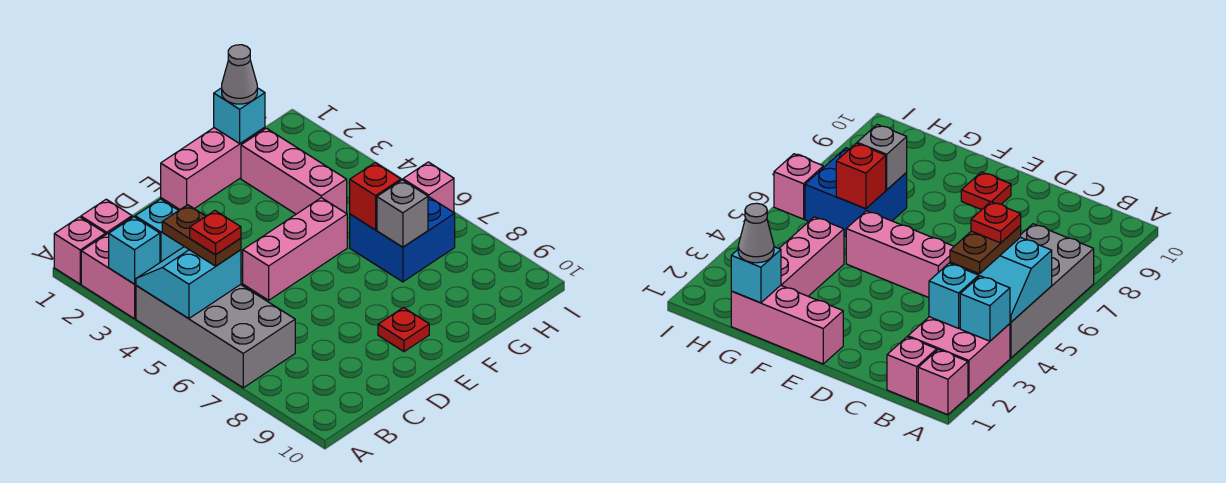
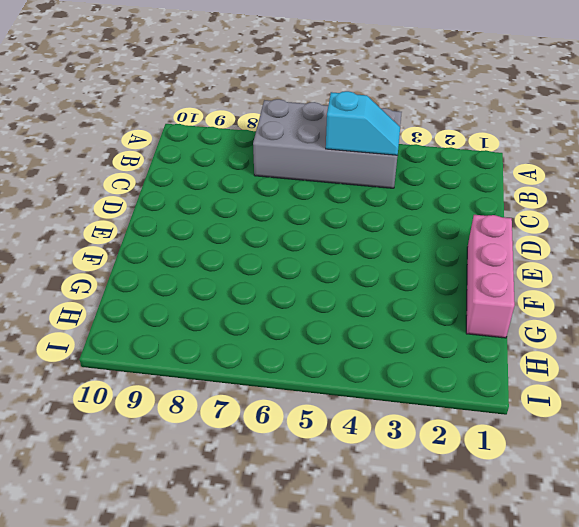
cyan 1x2 slope [326,91,400,155] -> cyan 2x2 slope [136,247,241,319]
none -> pink 1x1 brick [54,217,106,284]
none -> pink 2x2 brick [81,217,136,319]
none -> pink 1x1 brick [81,199,132,234]

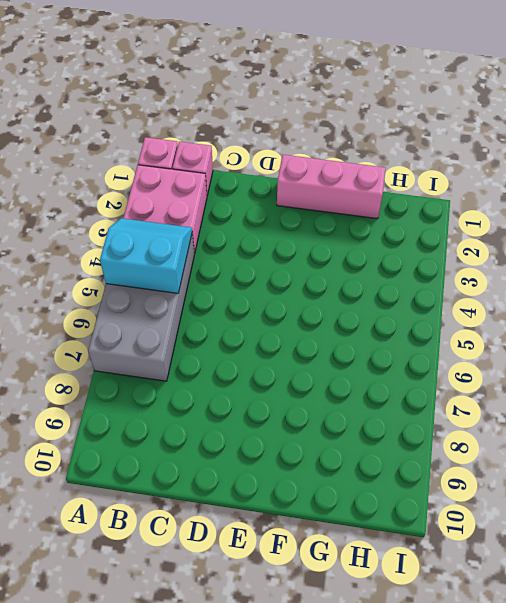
none -> pink 1x3 brick [243,198,347,300]
none -> red 1x1 plate [378,307,429,352]
none -> pink 1x3 brick [241,128,347,214]

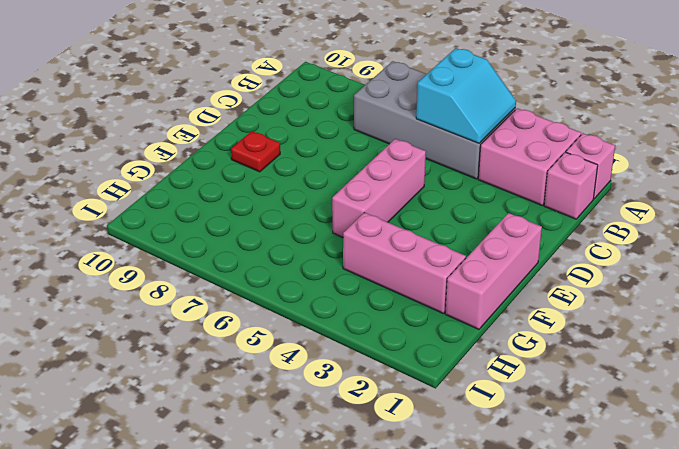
none -> blue 2x2 brick [350,196,455,282]
none -> pink 1x1 brick [403,162,454,212]
none -> cyan 1x1 brick [109,217,160,284]

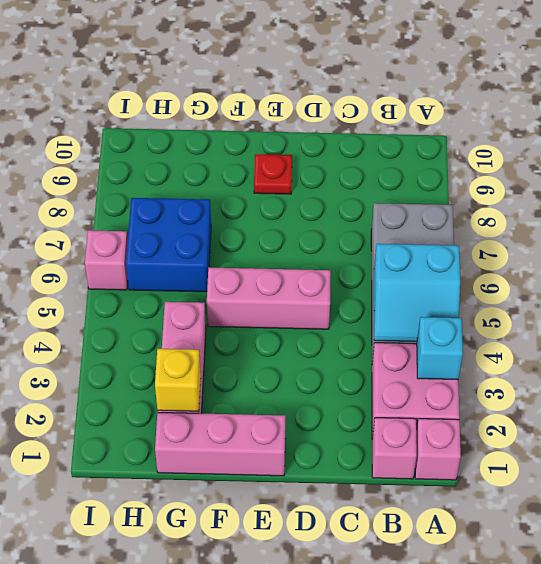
yellow 1x1 brick [155,349,201,411] -> none
none -> cyan 1x1 brick [135,199,184,262]
none -> cyan 1x1 brick [214,88,265,143]
none -> red 1x1 brick [350,163,401,230]

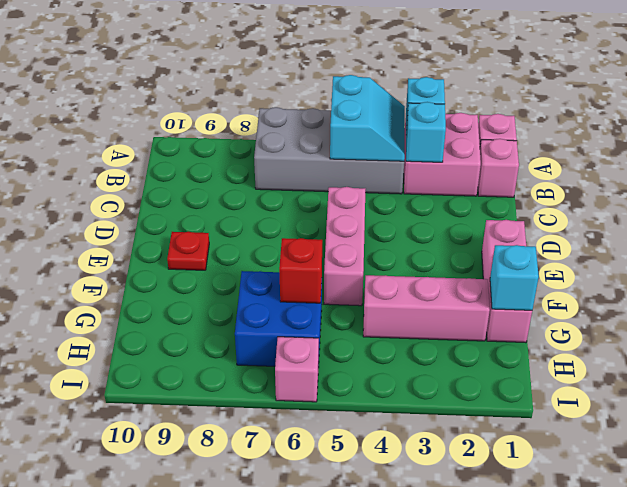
none -> grey 1x1 brick [377,180,428,247]
none -> brown 1x2 plate [162,205,241,266]
none -> grey 1x1 cone [222,45,257,104]

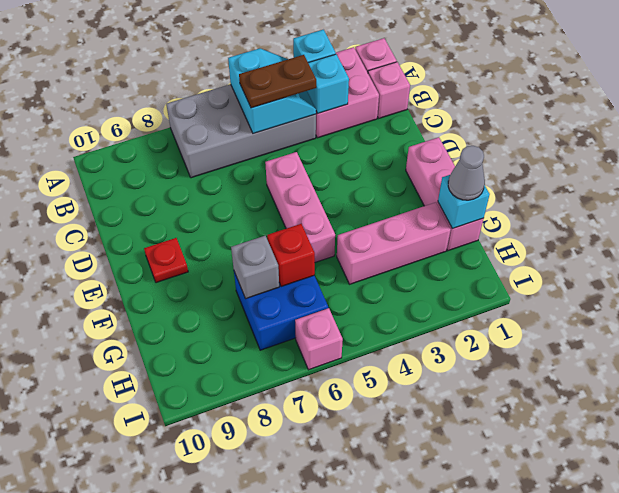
none -> red 1x1 plate [190,211,241,255]

